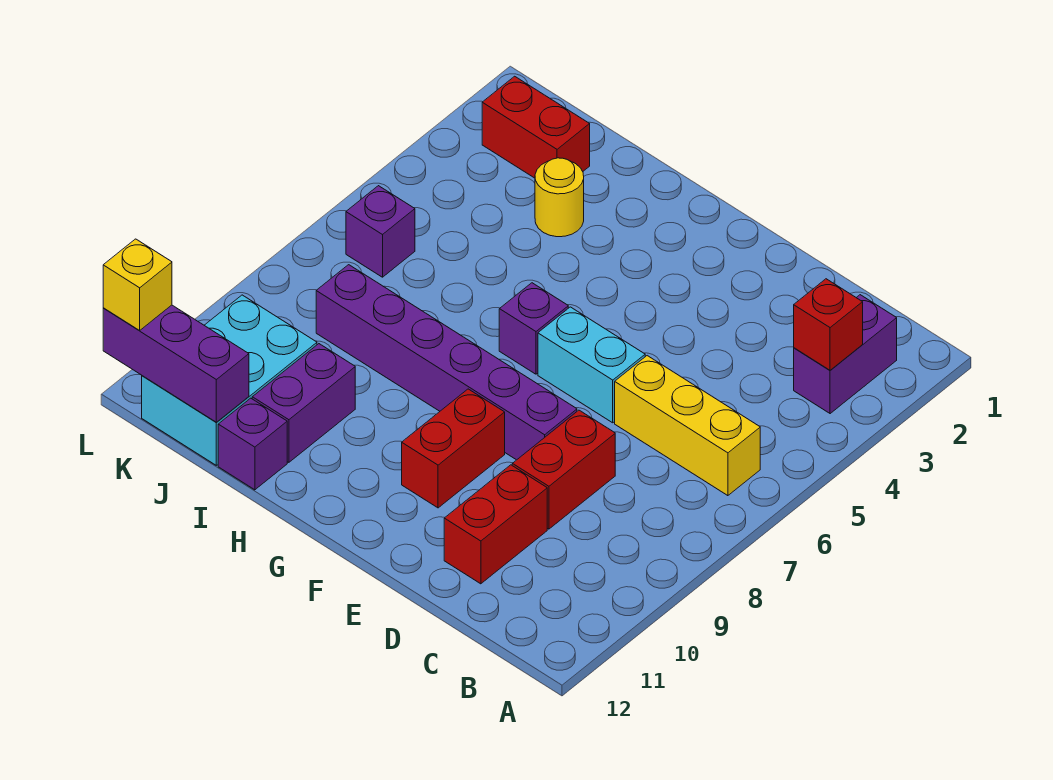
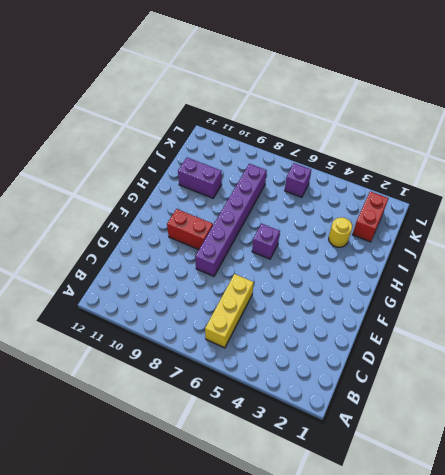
none -> purple 1x2 brick [794,295,897,414]
none -> red 1x2 brick [512,410,615,529]
none -> red 1x2 brick [444,465,547,584]

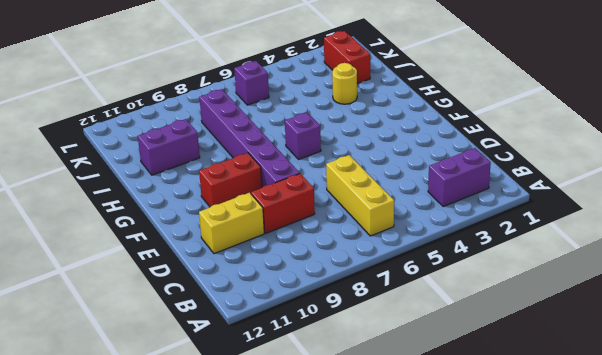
yellow 1x2 brick [199,193,264,254] -> red 1x2 brick [444,465,547,584]
none -> cyan 1x2 brick [538,307,645,423]
none -> purple 1x1 brick [218,398,287,490]
none -> cyan 2x3 brick [142,295,317,465]

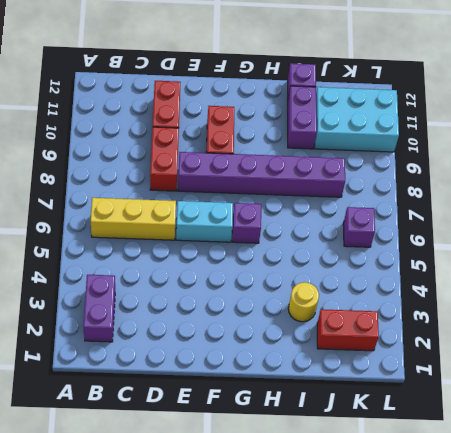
cyan 2x3 brick [315,87,399,152] -> cyan 2x3 brick turned to [142,295,317,465]
none -> red 1x1 brick [794,279,863,370]
none -> purple 1x3 brick [103,305,249,423]
none -> yellow 1x1 brick [103,239,172,331]

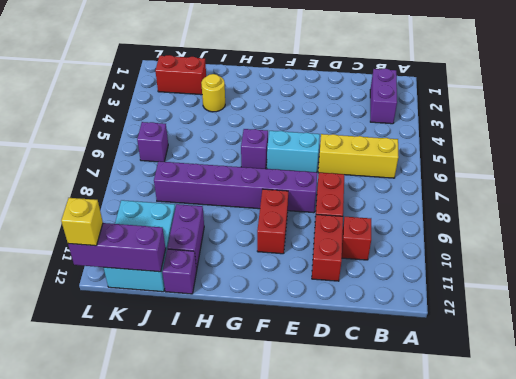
red 1x1 brick [342,217,371,260] -> red 1x1 brick moved to [794,279,863,370]

